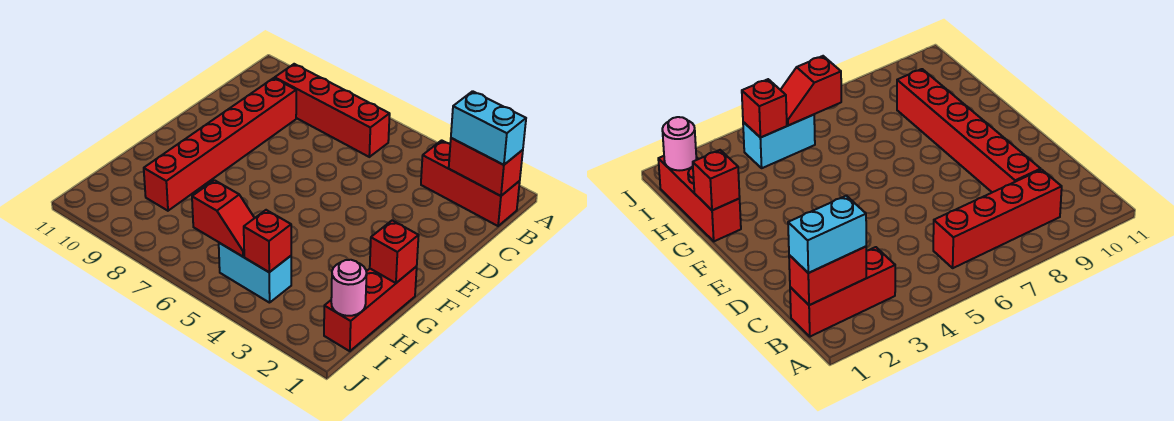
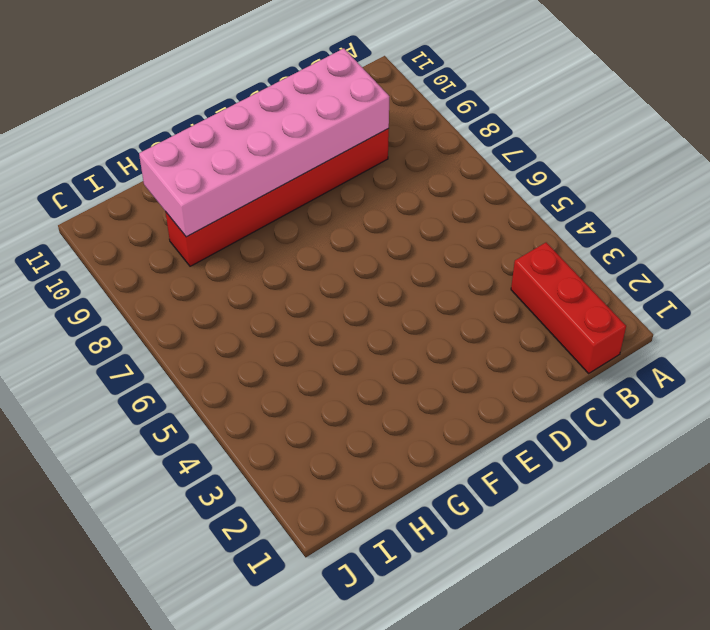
pink 2x6 brick [139,48,389,237] -> none
none -> red 1x4 brick [275,64,390,157]
none -> red 1x3 brick [324,267,417,351]

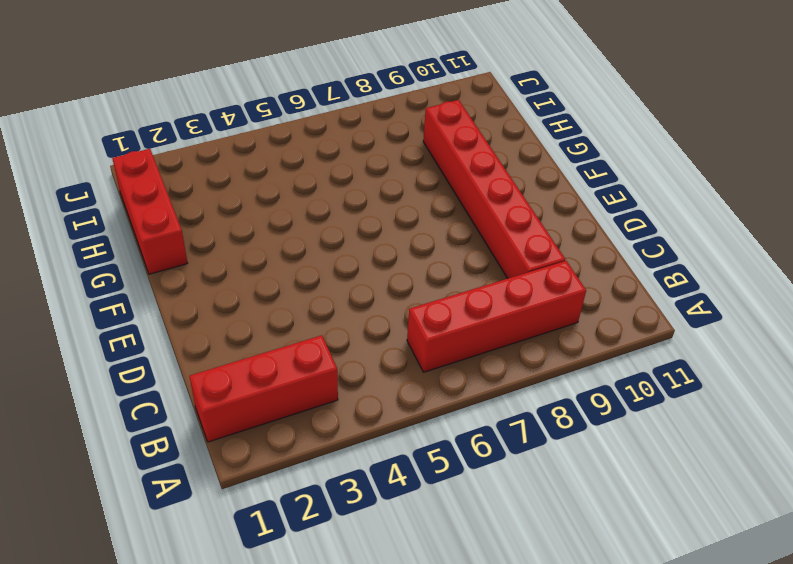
none -> cyan 1x2 brick [219,243,291,303]
none -> red 1x2 brick [449,138,523,196]

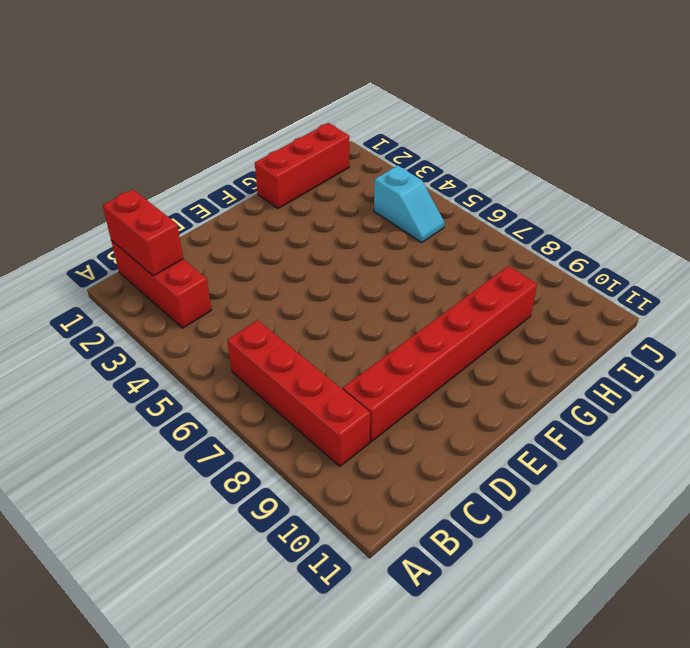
cyan 1x2 slope [374,166,445,242] -> cyan 1x2 brick [219,243,291,303]
none -> red 1x1 brick [370,220,419,283]
none -> pink 1x1 round brick [331,260,367,316]

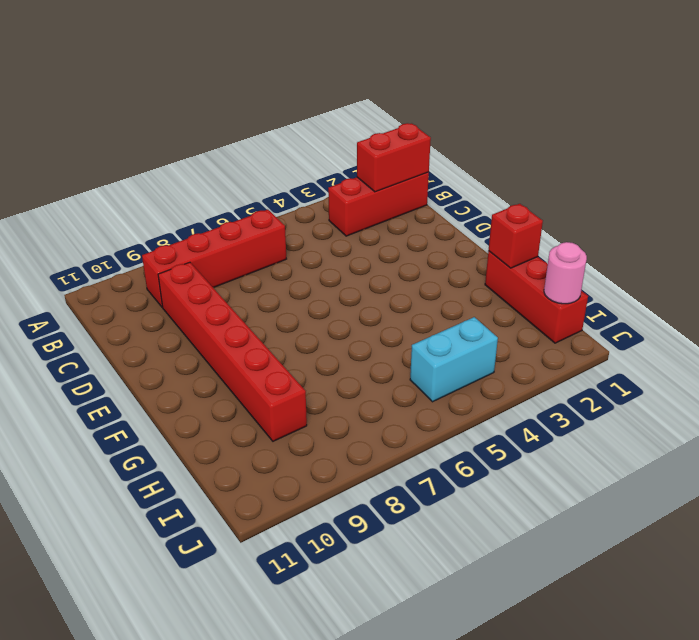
none -> red 1x1 brick [244,210,291,272]
none -> red 1x2 slope [192,180,254,257]

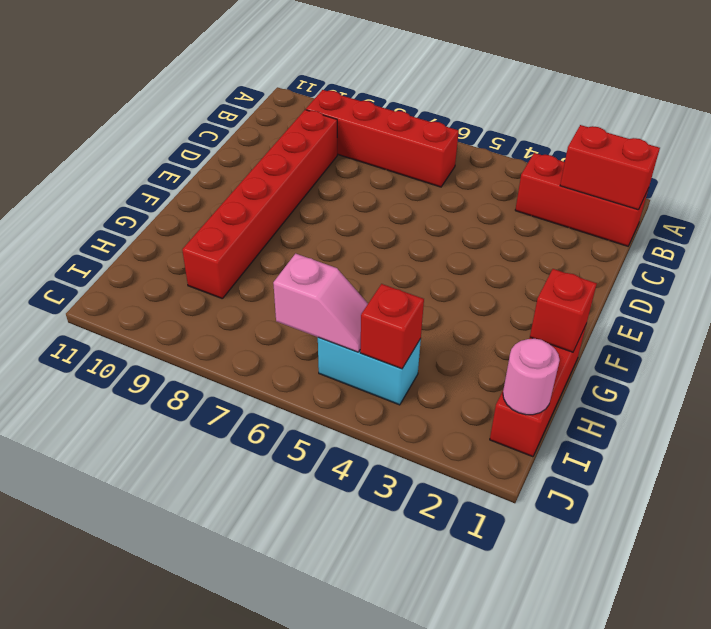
pink 1x2 slope [273,254,368,352] -> red 1x2 slope [192,180,254,257]
none -> cyan 1x2 brick [451,91,526,165]

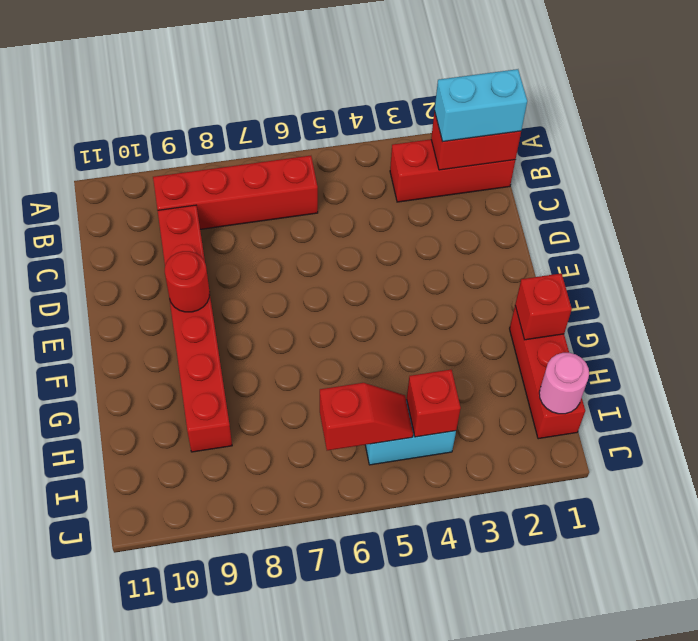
red 1x1 round brick [165,251,209,312] -> none

